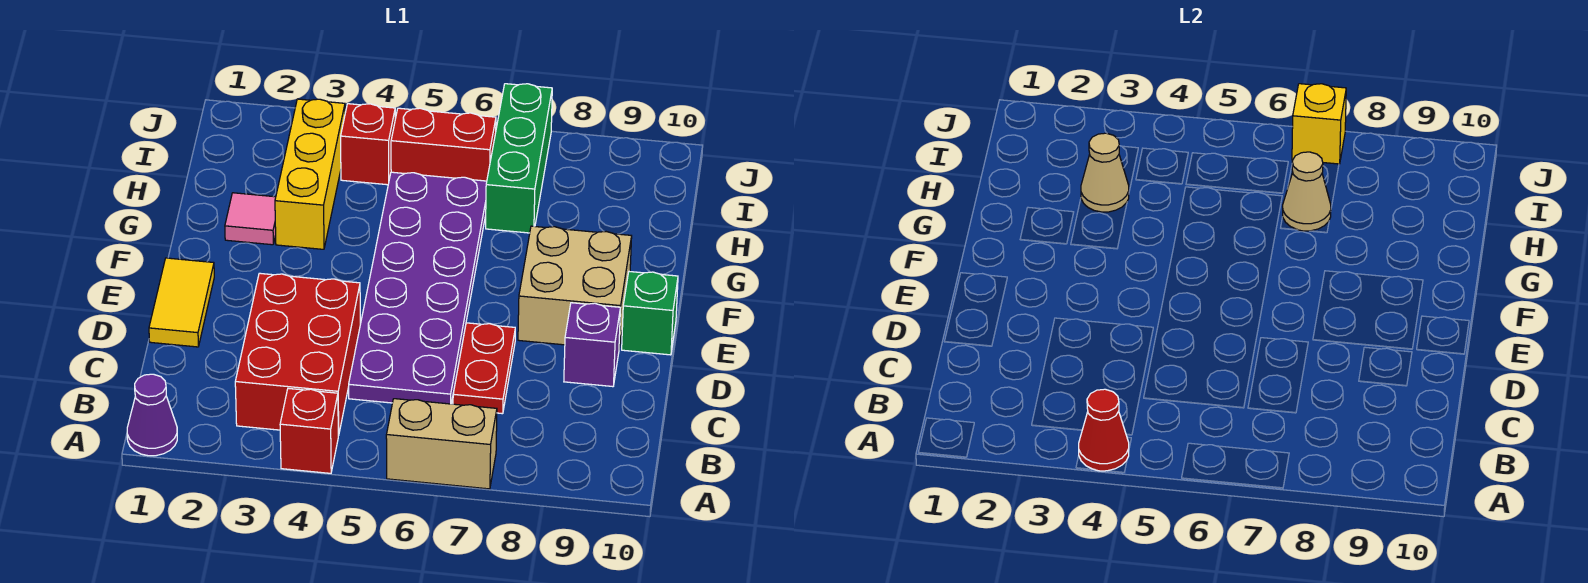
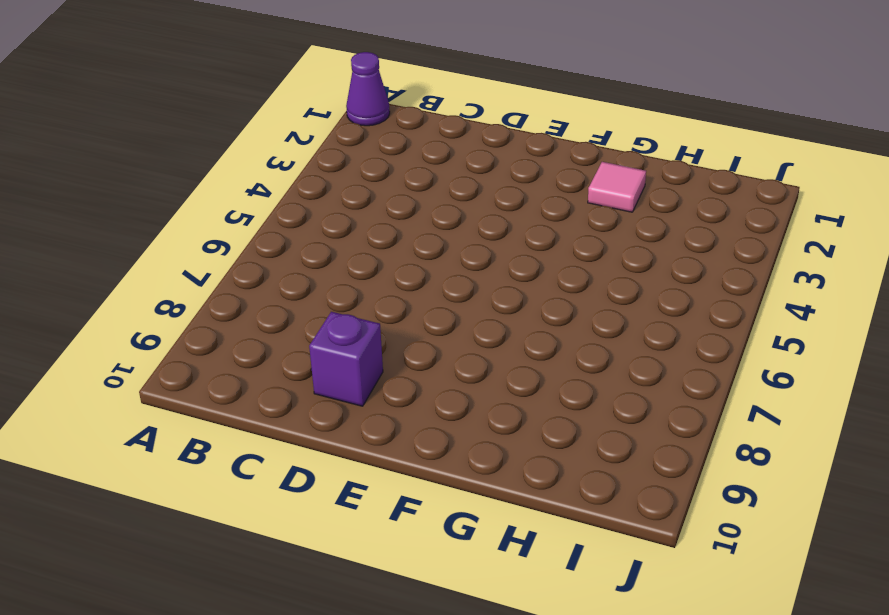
none -> red 1x1 brick [280,388,338,473]
none -> tan 1x2 brick [386,399,497,489]
none -> red 2x3 brick [235,273,360,435]

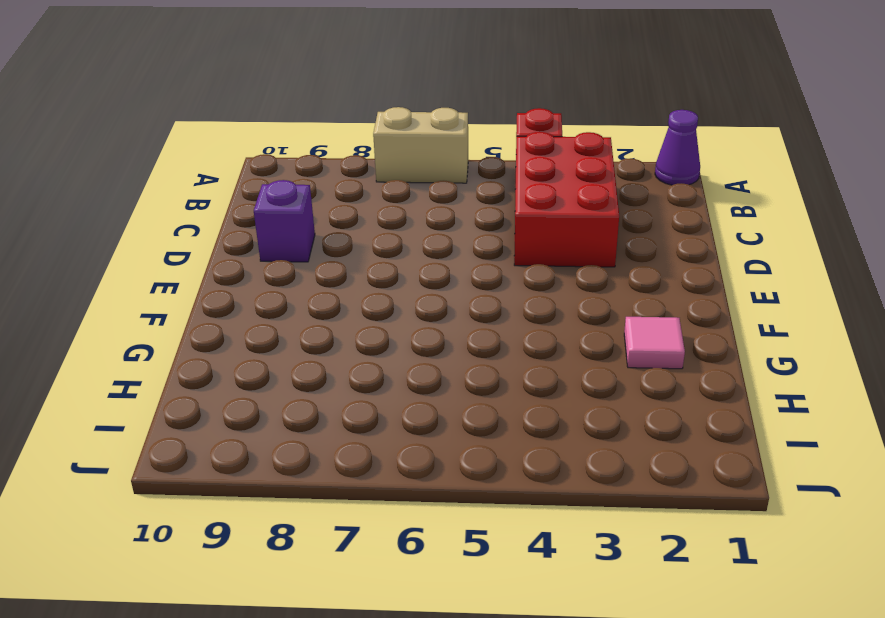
none -> purple 2x6 plate [349,172,487,404]
none -> red 1x2 plate [453,323,515,414]
none -> yellow 1x2 tile [149,258,214,347]

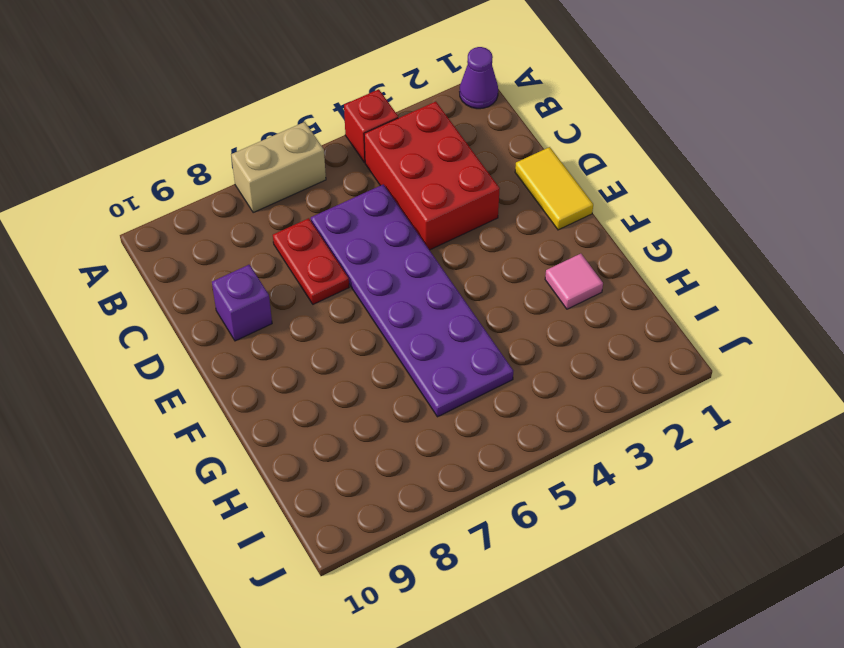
none -> tan 2x2 brick [518,226,632,347]
none -> green 1x1 brick [622,272,678,355]
none -> yellow 1x3 brick [275,99,345,249]

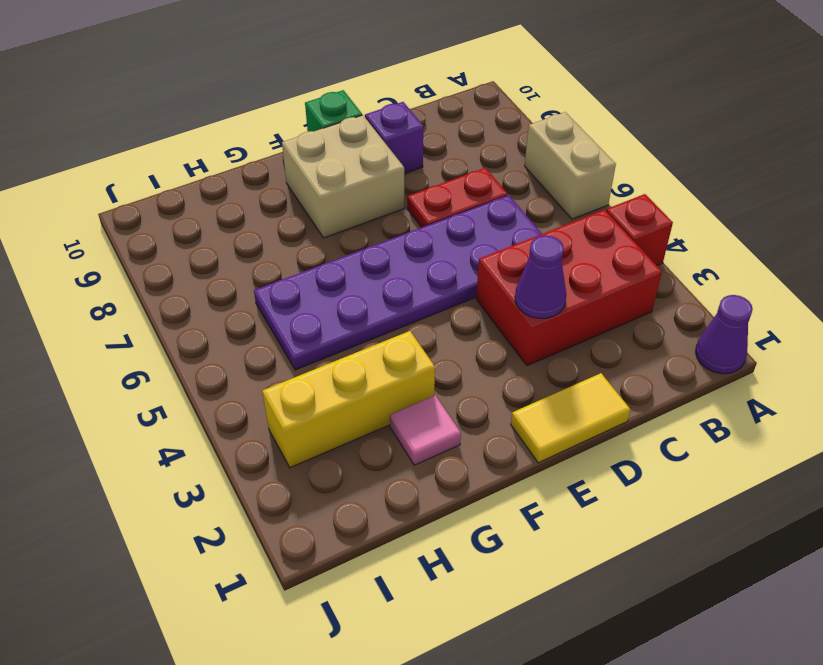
purple 1x1 cone [515,236,566,318] -> none
none -> green 1x3 brick [486,84,552,233]
none -> red 1x1 brick [341,104,395,185]
none -> red 1x2 brick [391,108,496,181]

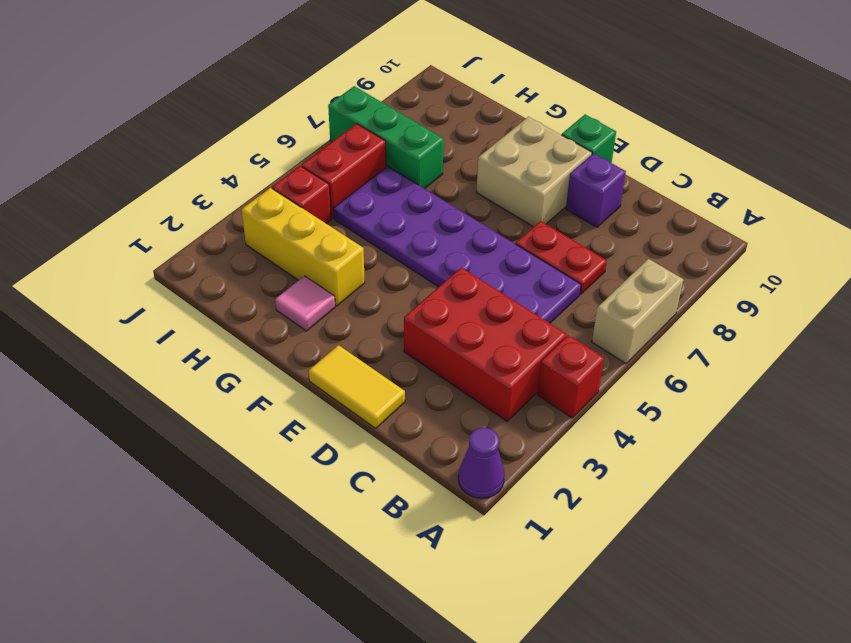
none -> red 1x1 cone [1079,389,1129,471]
none -> tan 1x1 cone [1081,133,1129,212]
none -> tan 1x1 cone [1283,152,1331,231]

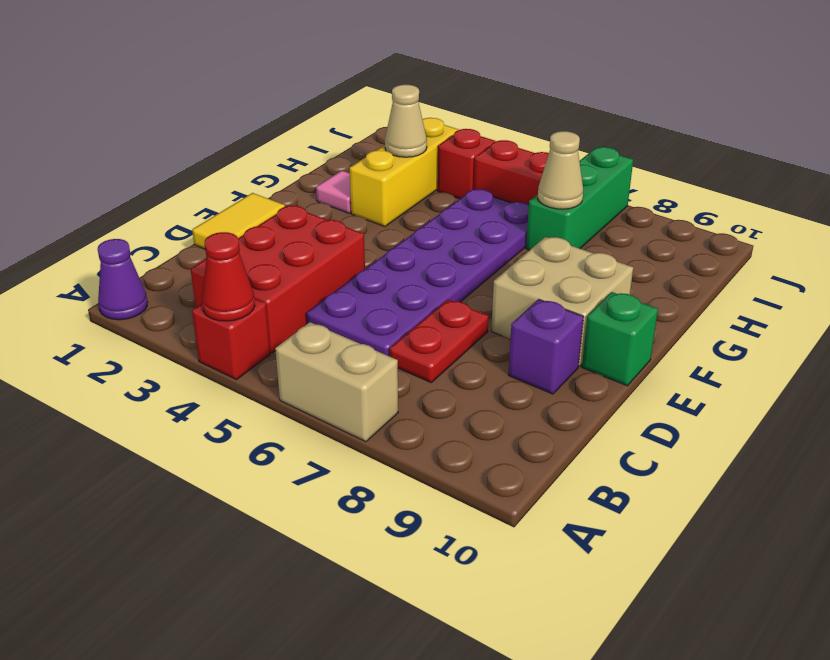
none -> yellow 1x1 brick [1292,84,1346,164]

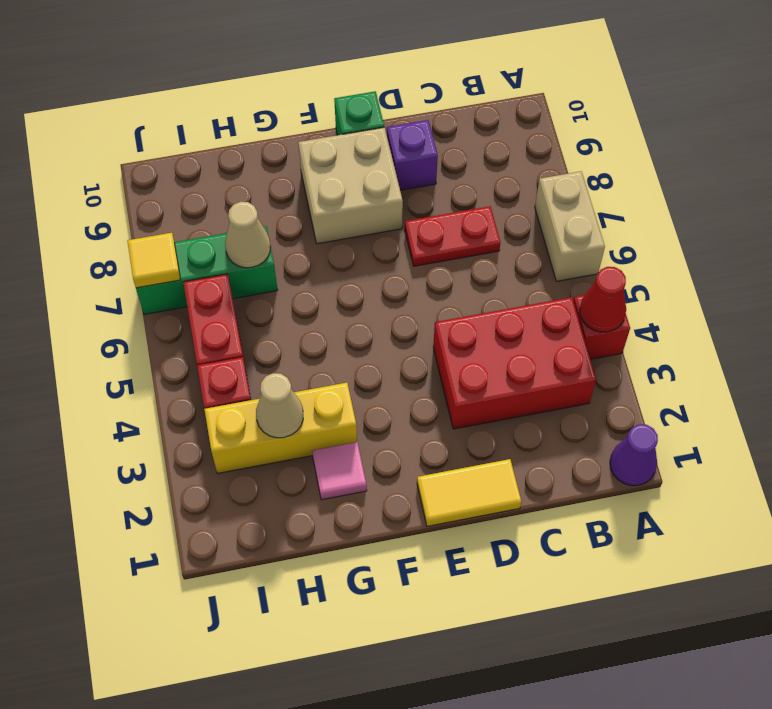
yellow 1x1 tile [127,233,181,288] -> yellow 1x1 brick [1292,84,1346,164]
none -> purple 2x6 plate [349,172,487,404]

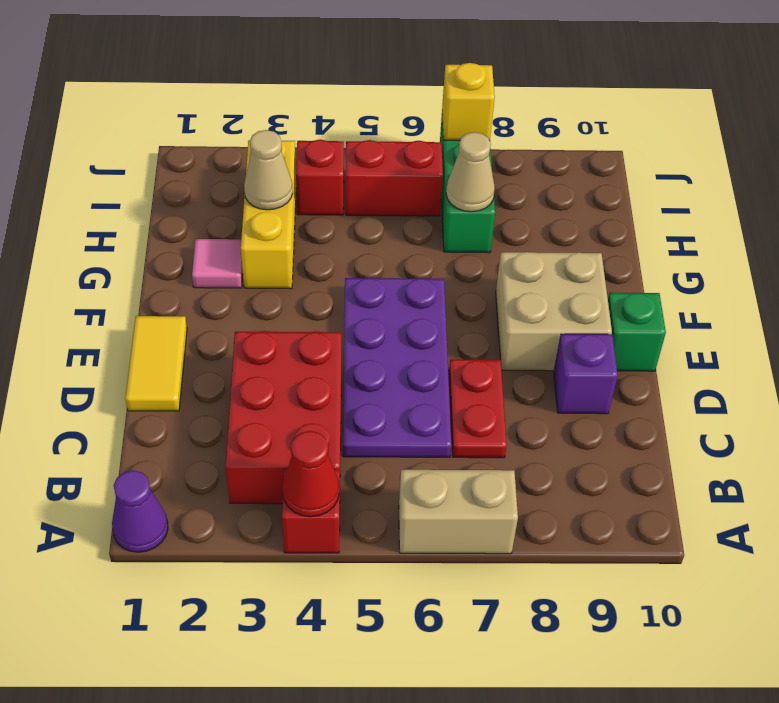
purple 2x4 plate [343,278,451,457] -> purple 2x6 plate [349,172,487,404]

